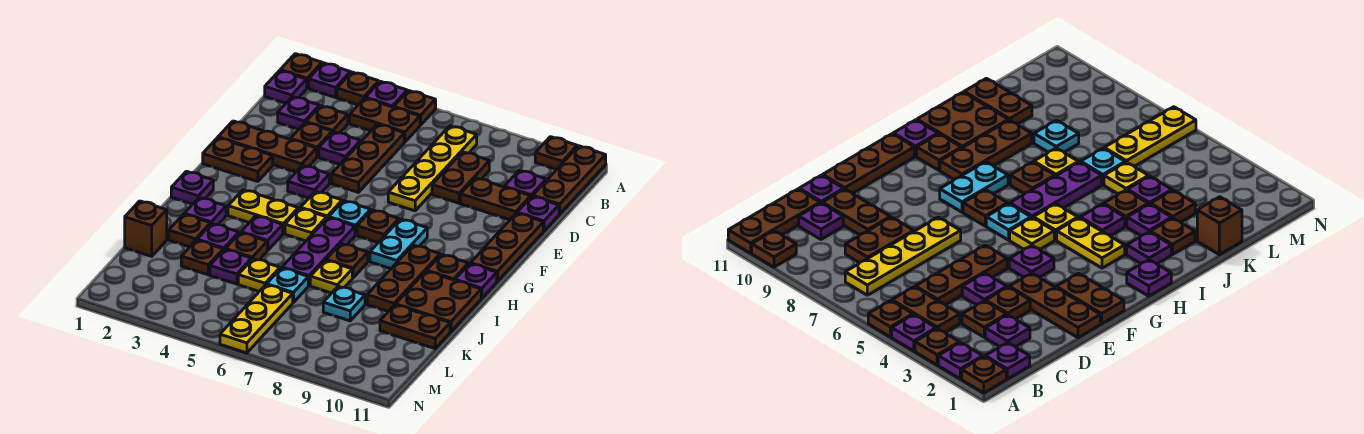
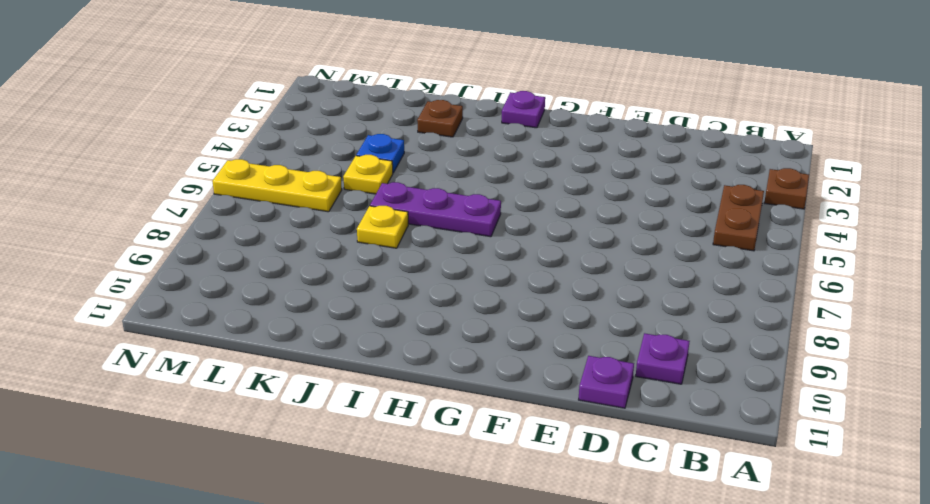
blue 1x1 plate [356,134,404,173] -> purple 1x1 plate [210,250,252,284]
none -> brown 1x1 plate [280,54,322,88]
none -> purple 1x1 plate [309,63,350,98]
none -> purple 1x1 plate [365,81,407,107]
none -> brown 1x1 plate [394,91,436,125]

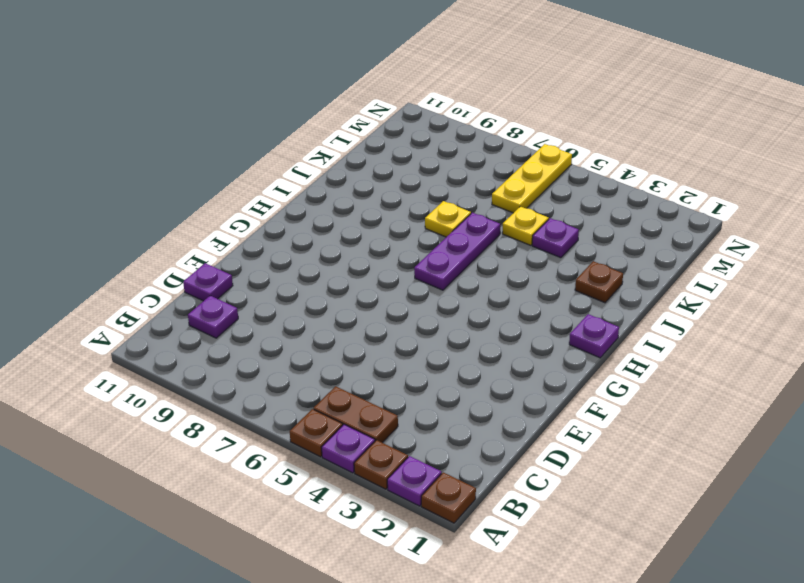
none -> brown 1x1 plate [535,137,577,169]
none -> brown 1x3 plate [533,146,606,214]
none -> purple 1x1 plate [265,70,307,103]
none -> yellow 1x4 plate [388,126,477,211]

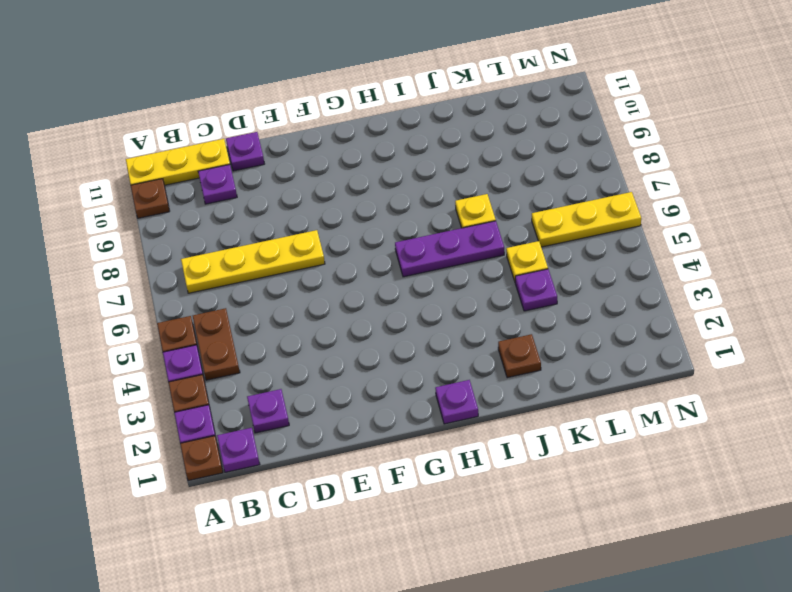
yellow 1x3 plate [126,139,230,185] -> brown 1x3 plate [533,146,606,214]
none -> brown 1x1 plate [306,106,348,133]
none -> brown 1x3 plate [332,124,404,192]
none -> brown 1x2 plate [432,152,489,203]
none -> brown 1x1 plate [290,123,332,157]

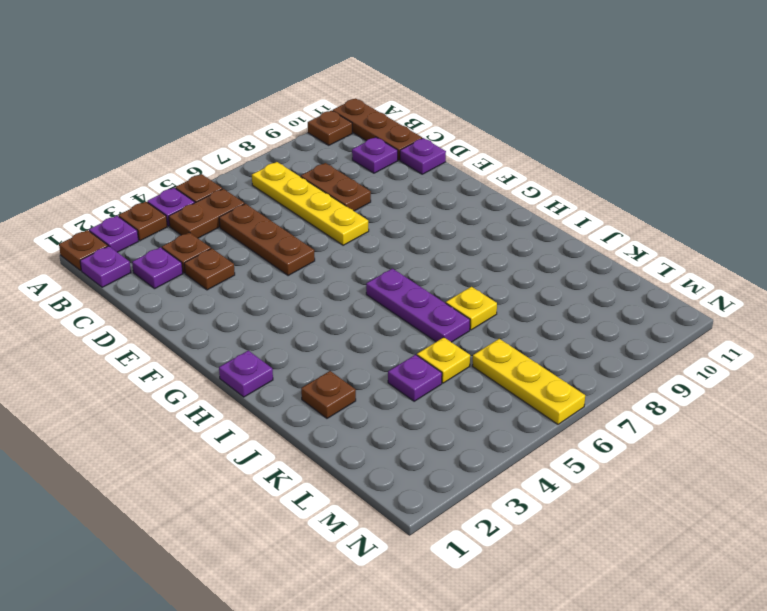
none -> purple 1x1 plate [319,132,361,165]
none -> brown 1x2 plate [460,178,531,220]
none -> brown 1x3 plate [218,121,317,172]
none -> brown 1x3 plate [471,213,543,281]

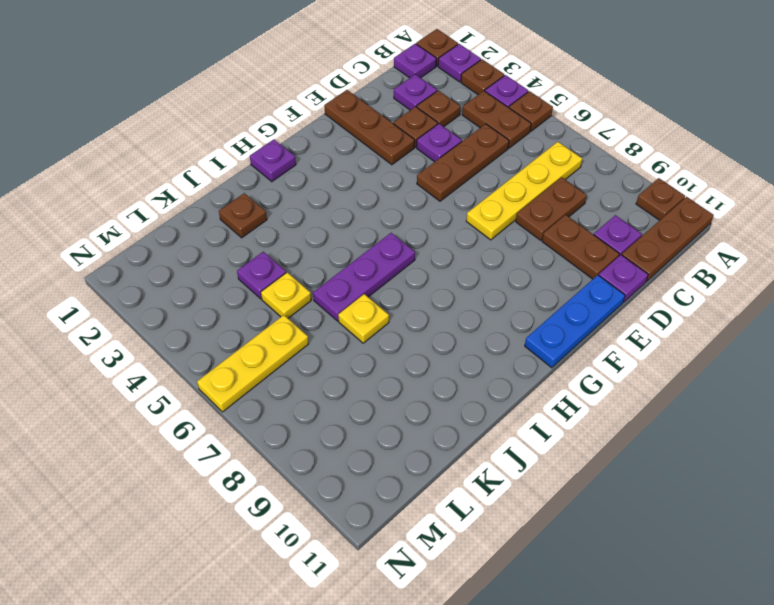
blue 1x3 plate [525,275,625,368] -> brown 1x3 plate [471,213,543,281]
none -> brown 1x2 plate [203,138,273,182]
none -> purple 1x1 plate [288,165,329,198]
none -> yellow 1x1 plate [300,191,342,218]
none -> cyan 1x1 plate [329,201,371,235]

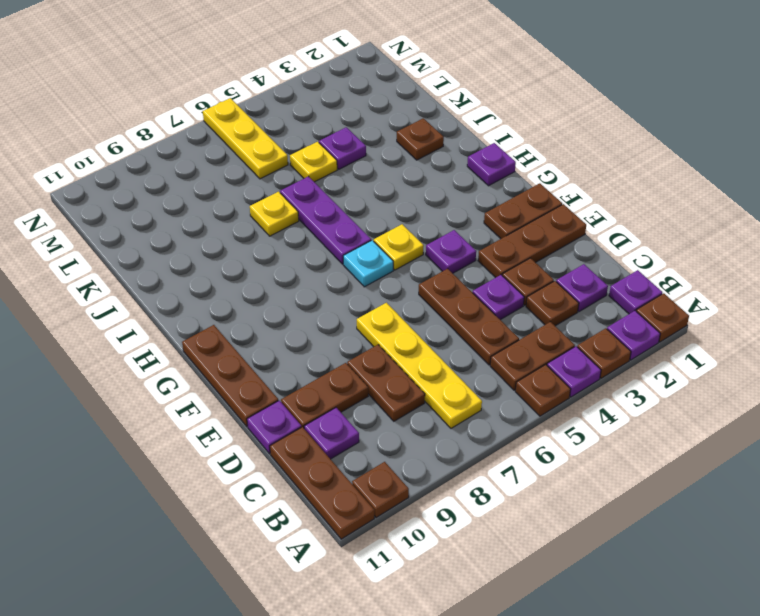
none -> brown 1x1 plate [357,210,399,243]
none -> cyan 1x2 plate [370,219,427,269]
none -> yellow 1x2 plate [228,190,298,233]
none -> yellow 1x1 plate [285,208,327,241]

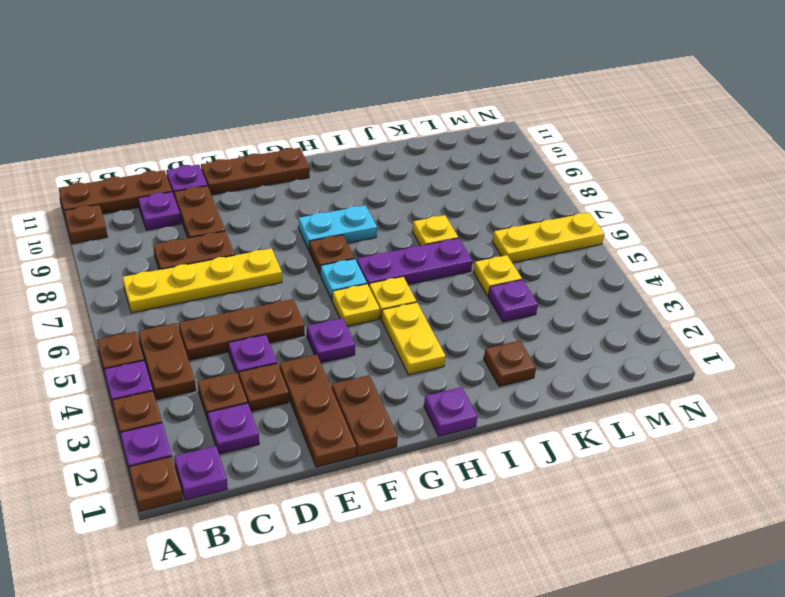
none -> brown 1x3 plate [367,245,440,311]
none -> brown 1x1 plate [427,254,468,280]
none -> purple 1x1 plate [455,263,497,298]
none -> purple 1x1 plate [184,197,226,225]

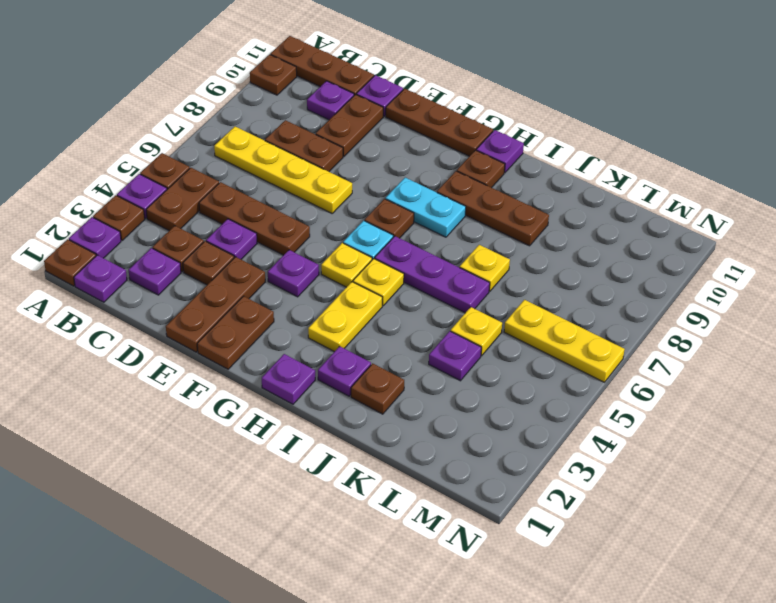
none -> purple 1x1 plate [241,216,283,250]
none -> brown 1x1 plate [326,244,368,278]
none -> brown 2x2 plate [396,271,481,332]
none -> purple 1x1 plate [197,224,239,251]

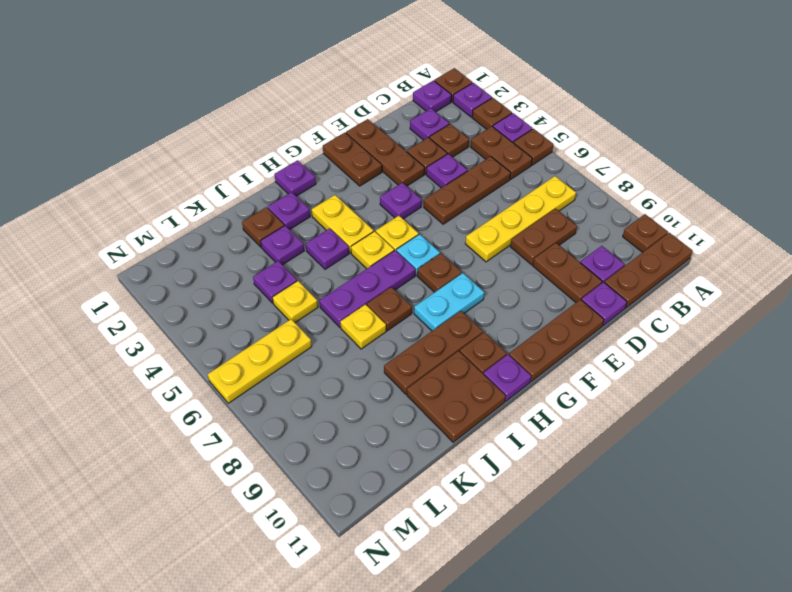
none -> brown 1x1 plate [225,233,267,260]
none -> brown 1x1 brick [125,201,167,256]
none -> brown 1x1 plate [181,240,223,275]
none -> cyan 1x1 plate [267,268,308,303]

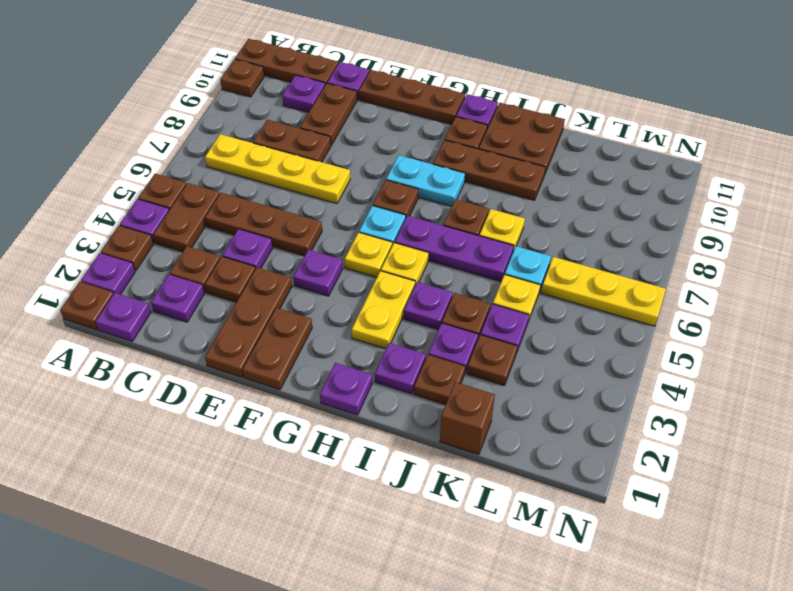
none -> cyan 1x1 plate [323,286,365,321]
none -> brown 1x2 plate [380,305,450,349]

